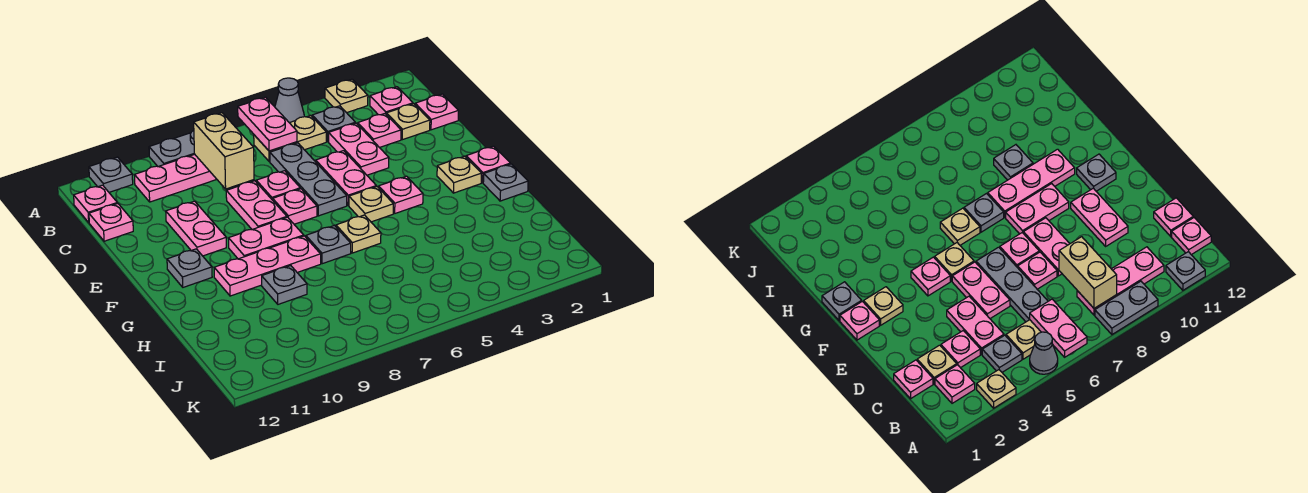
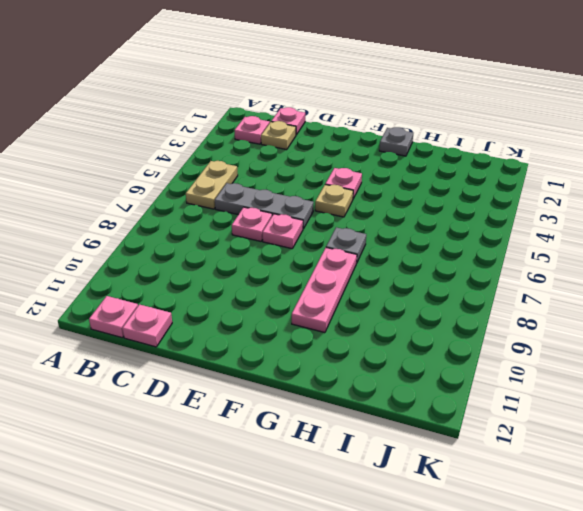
none -> tan 1x1 plate [325,79,368,113]
none -> grey 1x1 cone [275,78,304,123]
none -> grey 1x2 plate [149,131,194,167]
none -> grey 1x1 plate [89,157,133,192]

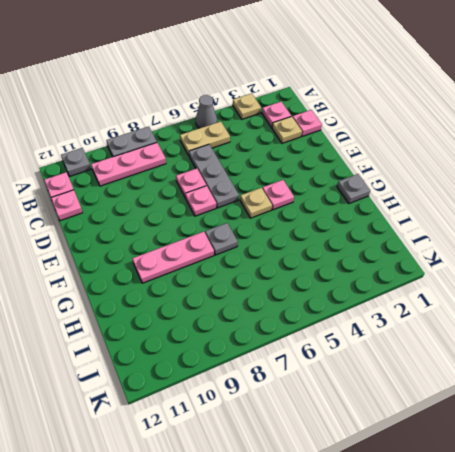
none -> grey 1x1 plate [312,106,355,142]
none -> pink 1x1 plate [358,114,401,148]
none -> pink 1x2 plate [329,123,389,175]
none -> pink 1x2 plate [316,151,376,206]

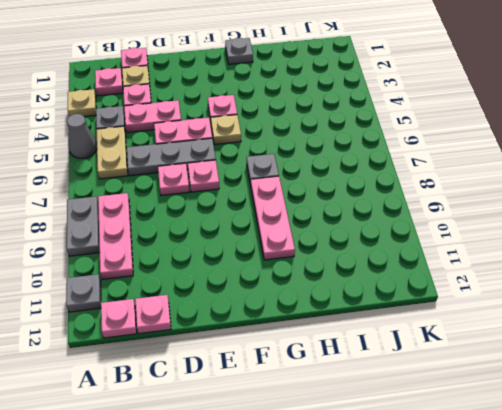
none -> pink 1x2 plate [226,181,287,230]
none -> pink 1x2 plate [166,201,226,256]
none -> pink 1x1 plate [466,146,510,183]
none -> tan 1x1 plate [437,156,482,193]

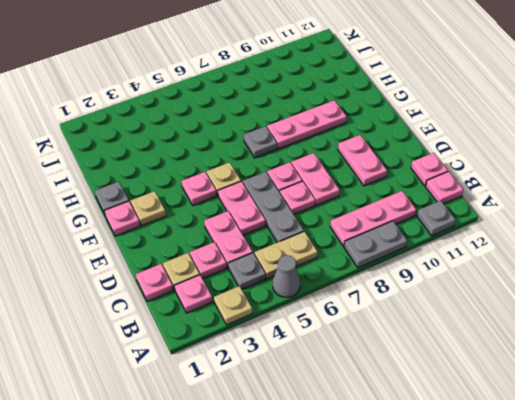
none -> pink 1x2 plate [229,217,304,259]
none -> grey 1x1 plate [167,249,212,287]
none -> tan 1x1 plate [336,215,381,253]
none -> grey 1x1 plate [262,266,307,304]

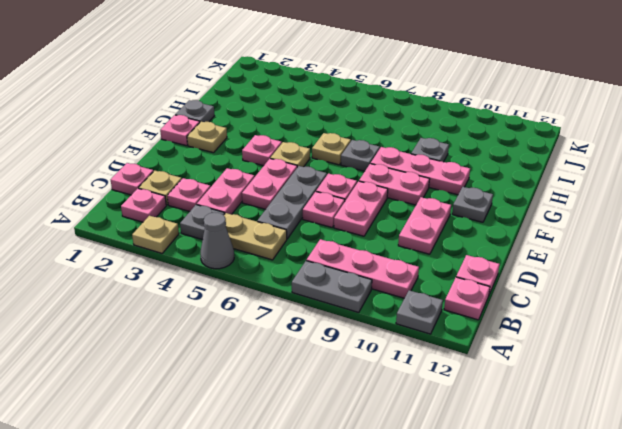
none -> pink 1x2 plate [238,97,297,151]
none -> tan 1x2 brick [194,113,254,189]

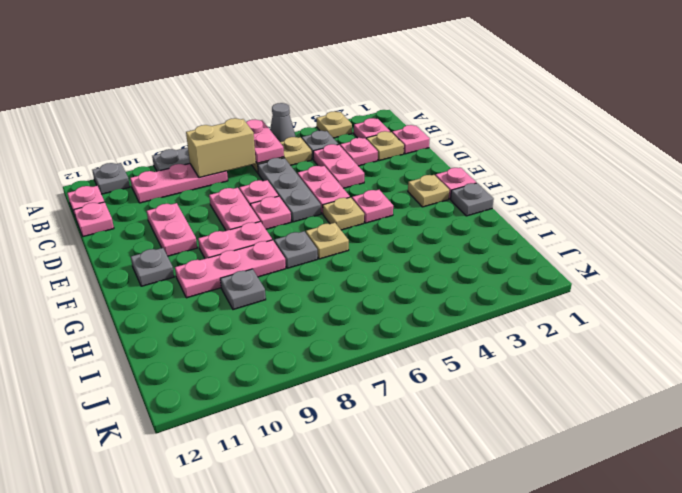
tan 1x2 brick [186,118,256,178] -> tan 1x2 brick turned to [194,113,254,189]

